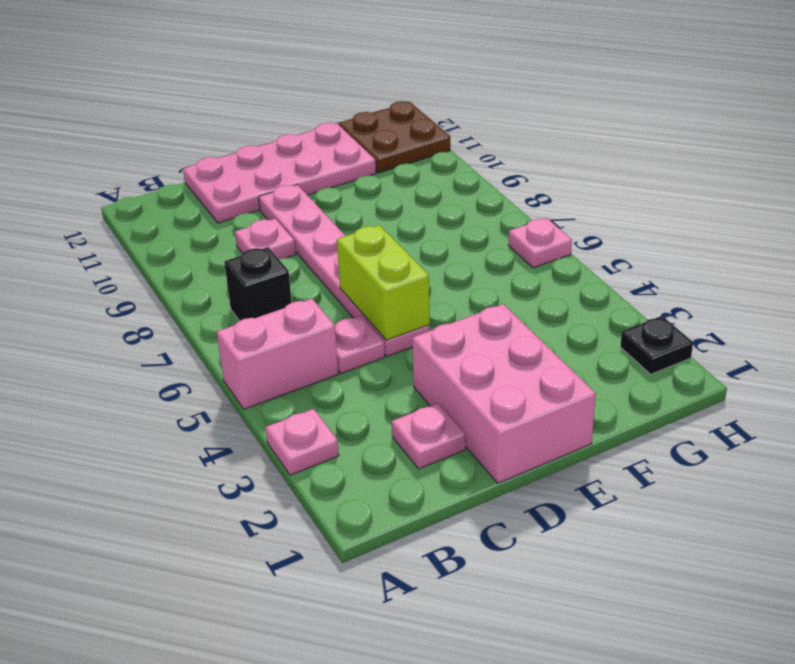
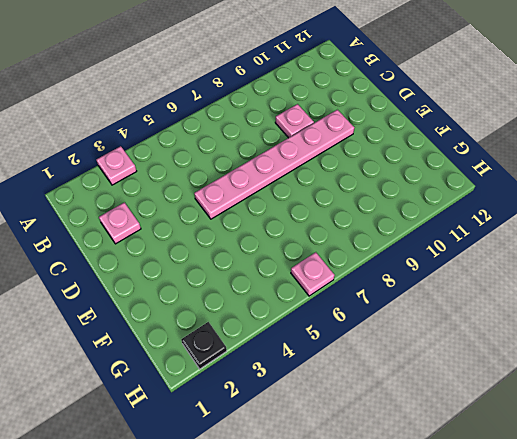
none -> pink 1x2 brick [217,299,338,409]
none -> black 1x1 brick [224,247,292,321]
none -> pink 1x1 plate [335,316,385,373]

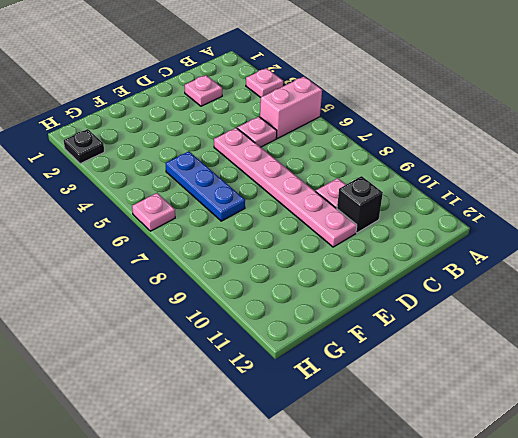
black 1x1 brick [337,176,383,233] -> black 1x1 brick moved to [224,247,292,321]
blue 1x3 plate [166,151,245,221] -> none
none -> pink 2x4 plate [183,123,376,223]
none -> pink 2x3 brick [412,304,596,483]
none -> brown 2x2 plate [339,101,450,173]

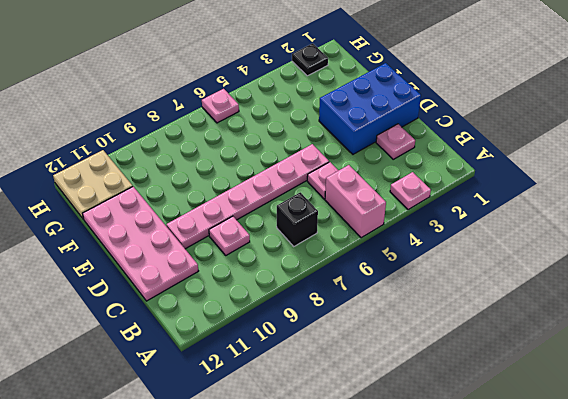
blue 2x3 brick [319,63,421,154] -> pink 2x3 brick [412,304,596,483]
tan 2x2 plate [53,150,133,219] -> brown 2x2 plate [339,101,450,173]
none -> lime 1x2 brick [337,225,430,340]

